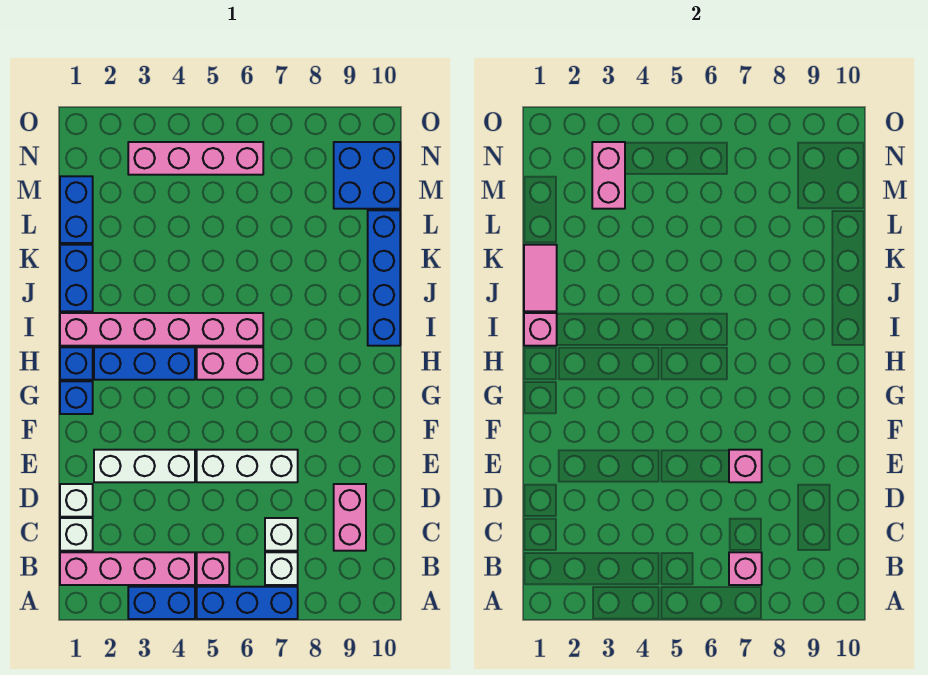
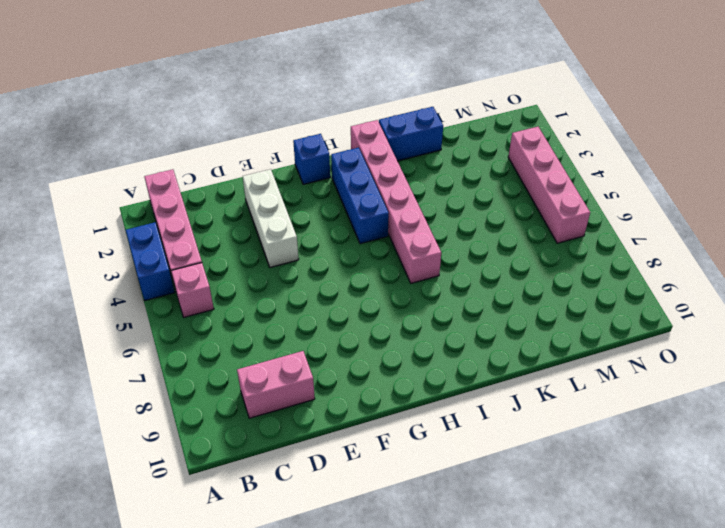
none -> blue 1x3 brick [197,587,298,619]
none -> white 1x1 brick [265,552,298,585]
none -> white 1x1 brick [60,518,93,551]

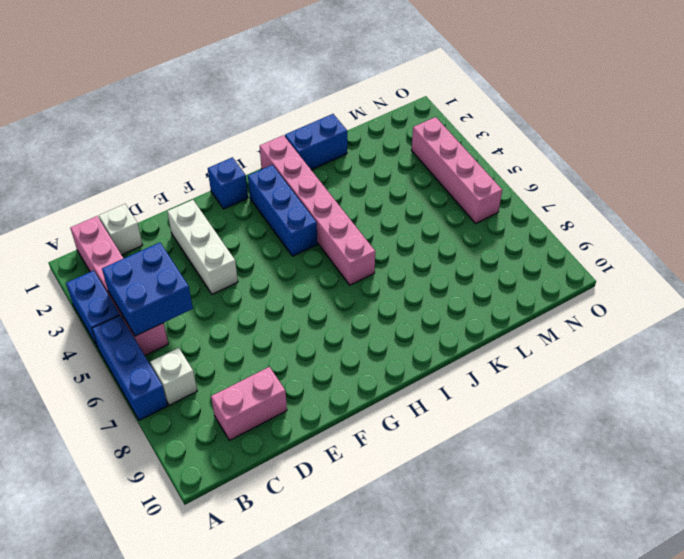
blue 2x2 brick [102,242,193,336] -> blue 2x2 brick moved to [334,142,400,209]
none -> white 1x1 brick [265,518,298,551]
none -> white 1x1 brick [60,484,93,517]
none -> white 1x3 brick [197,450,298,482]

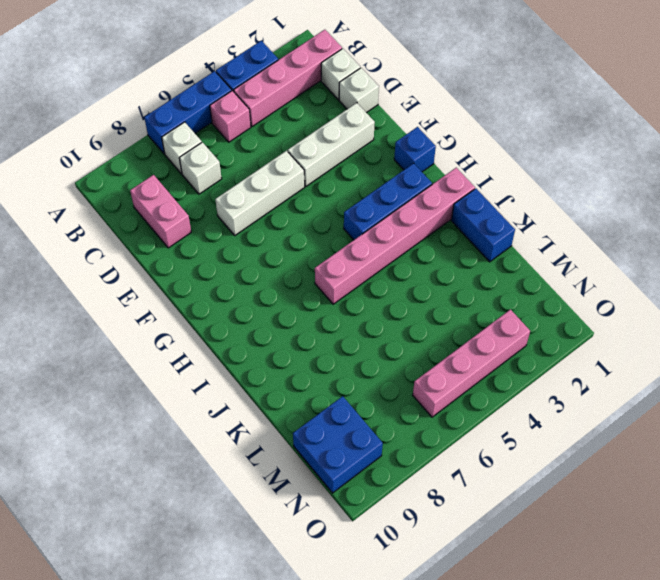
none -> blue 1x1 brick [60,347,93,380]
none -> pink 1x2 brick [197,347,263,380]
none -> blue 1x4 brick [368,210,400,346]

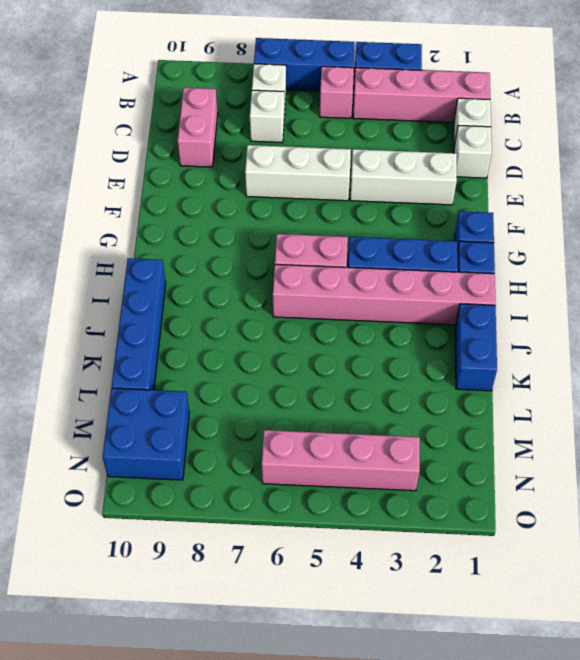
none -> blue 1x2 brick [60,176,93,243]
none -> pink 1x1 brick [729,552,762,585]
none -> pink 1x1 brick [729,450,762,482]

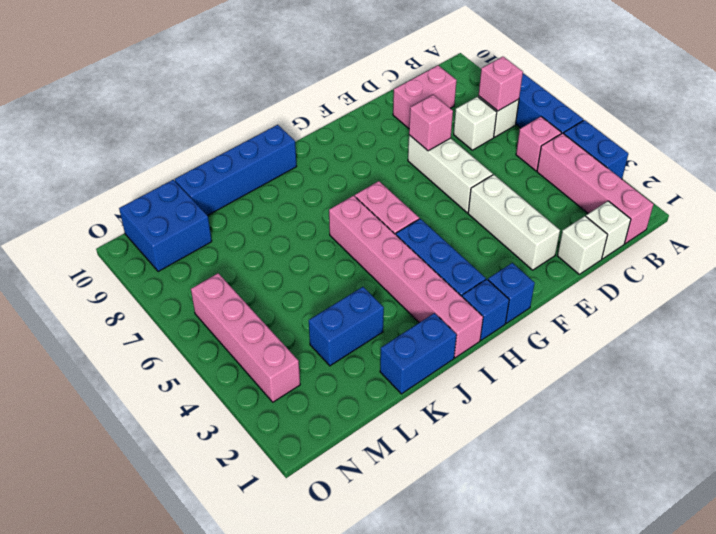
blue 1x2 brick [309,287,384,366] -> blue 1x2 brick moved to [60,176,93,243]
none -> pink 1x1 brick [524,313,557,346]
none -> pink 1x2 tile [524,245,557,311]
none -> pink 1x2 brick [592,142,625,209]

